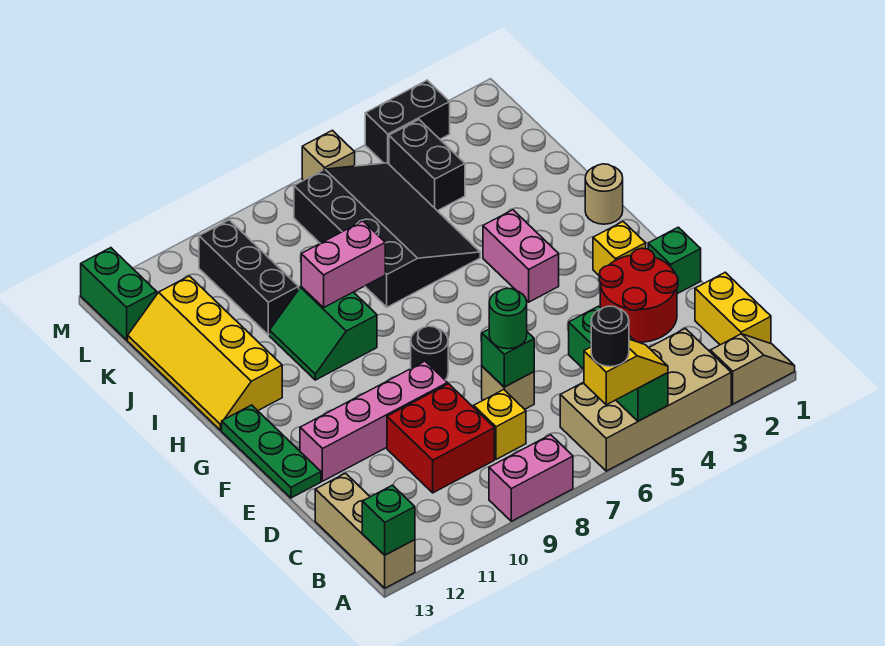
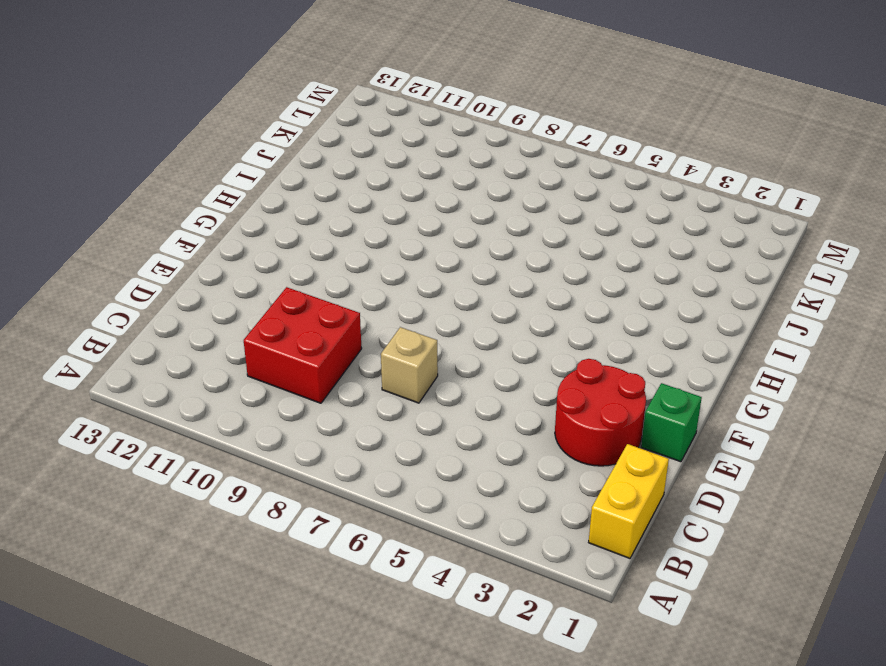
none -> tan 1x2 slope [710,334,795,404]
none -> tan 2x4 brick [560,328,731,471]
none -> pink 1x2 brick [489,435,573,521]
none -> tan 1x3 brick [315,473,415,588]

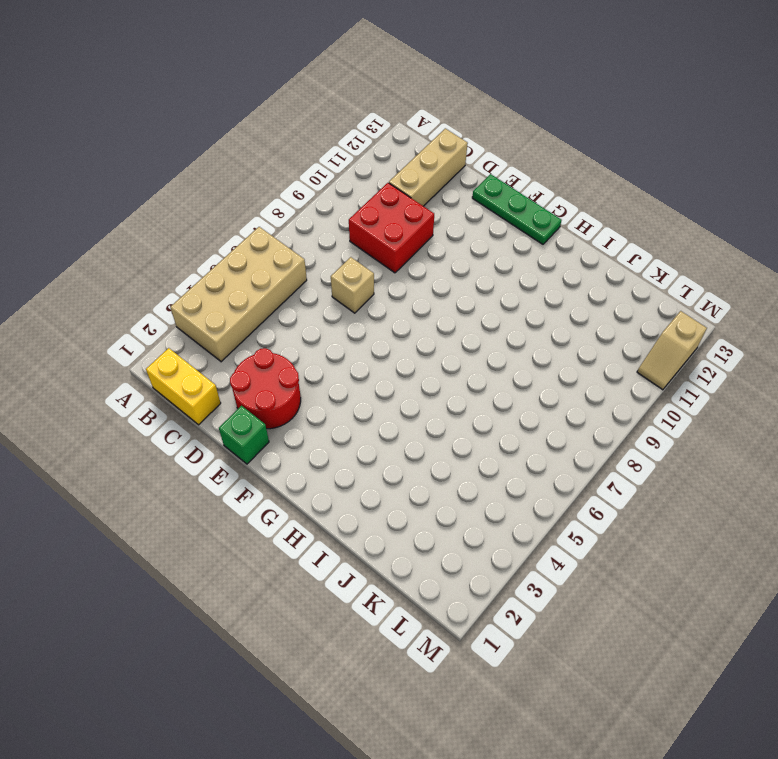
tan 1x3 brick [389,128,468,206] -> tan 1x3 brick turned to [315,473,415,588]
tan 1x2 slope [637,311,707,390] -> tan 1x2 slope moved to [710,334,795,404]
none -> pink 1x2 brick [489,435,573,521]
none -> yellow 1x1 brick [474,390,526,459]
none -> pink 1x4 brick [300,361,448,481]
none -> yellow 1x1 brick [593,222,646,275]

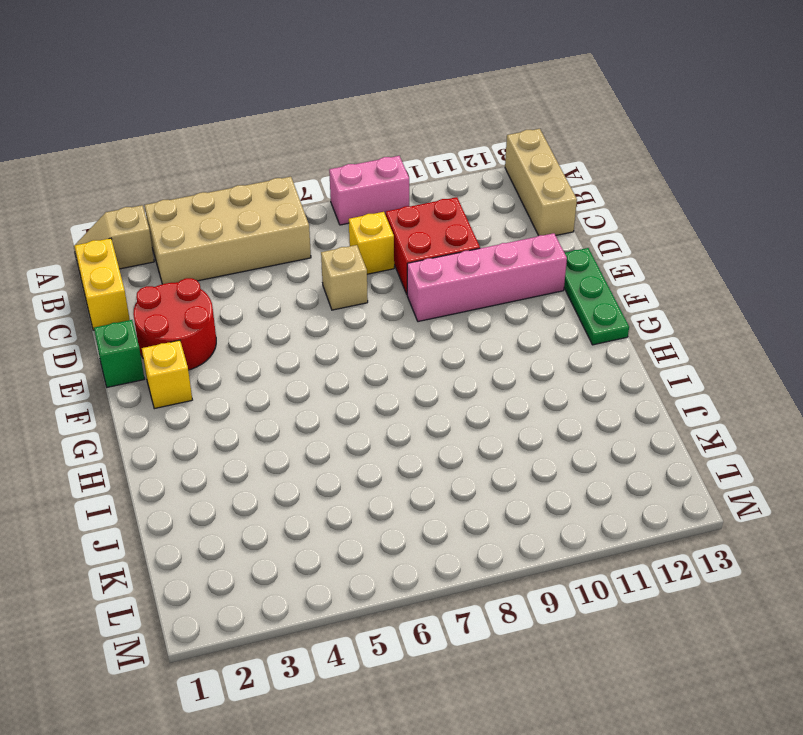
none -> black 1x1 round brick [411,326,448,380]
none -> pink 1x2 brick [483,210,559,302]
none -> tan 1x1 round brick [585,164,623,224]
none -> green 2x2 slope [270,287,377,380]

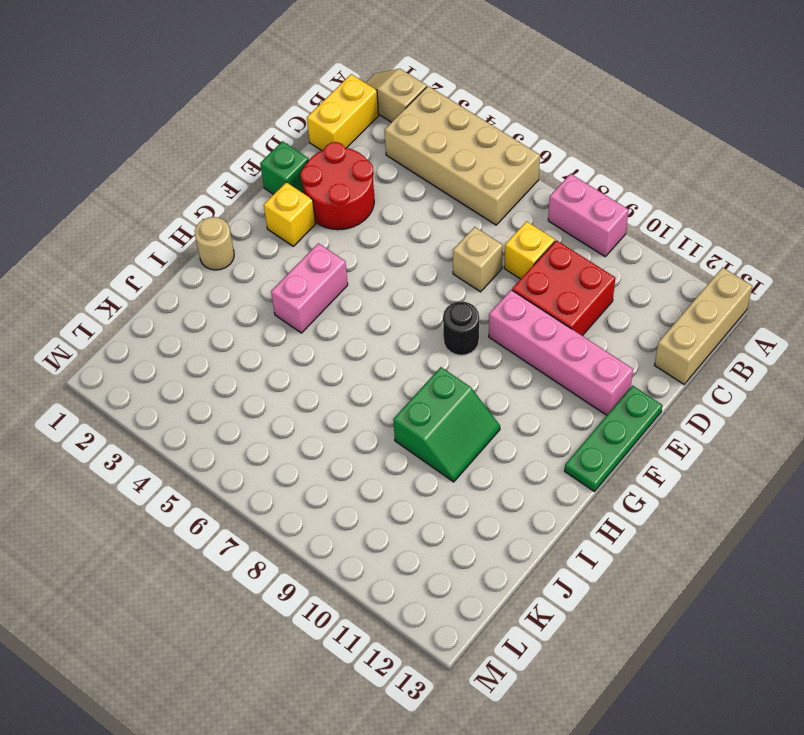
none -> yellow 2x4 slope [128,276,282,430]
none -> black 3x4 slope [294,163,480,307]
none -> black 1x3 brick [199,220,299,335]
none -> black 1x2 brick [389,120,465,211]

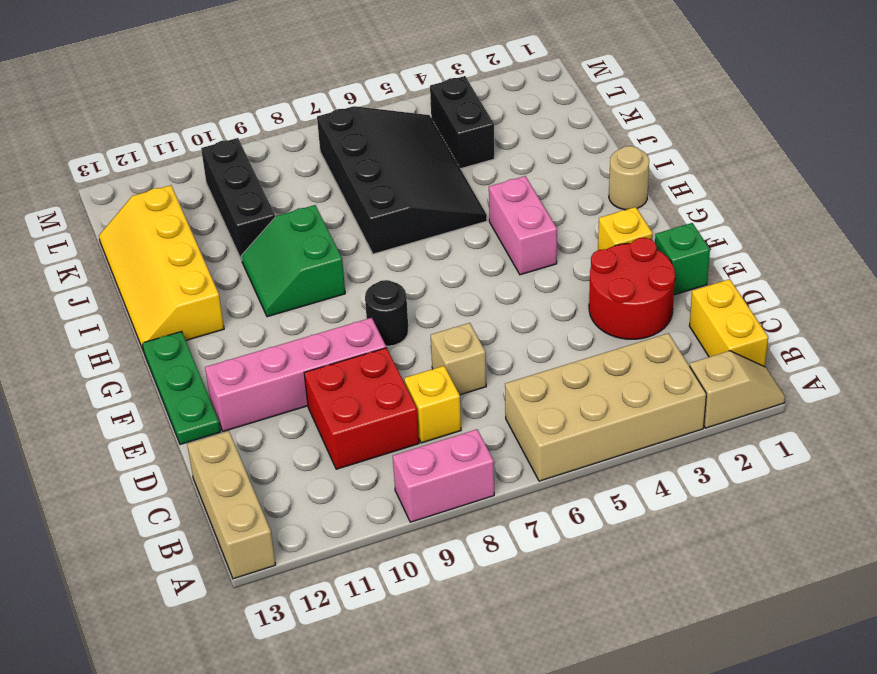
none -> green 1x2 brick [81,248,157,340]
none -> black 1x2 brick [365,80,450,164]
none -> tan 1x1 brick [302,130,355,180]
none -> green 1x3 brick [569,306,668,421]

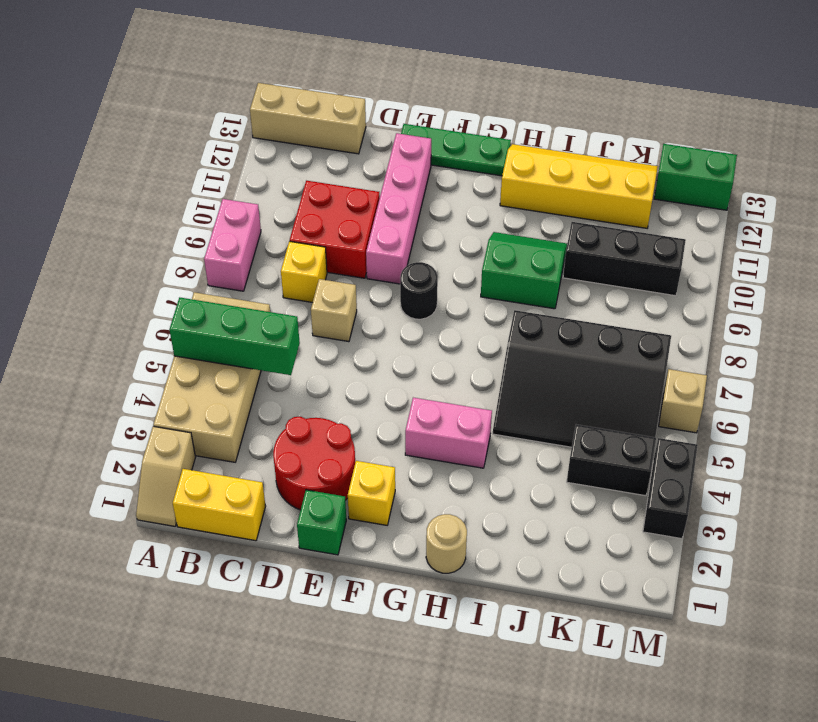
none -> green 1x1 brick [362,485,415,555]
none -> green 1x1 brick [482,329,534,387]
none -> pink 1x2 brick [301,221,385,308]
none -> yellow 1x2 slope [584,339,668,405]

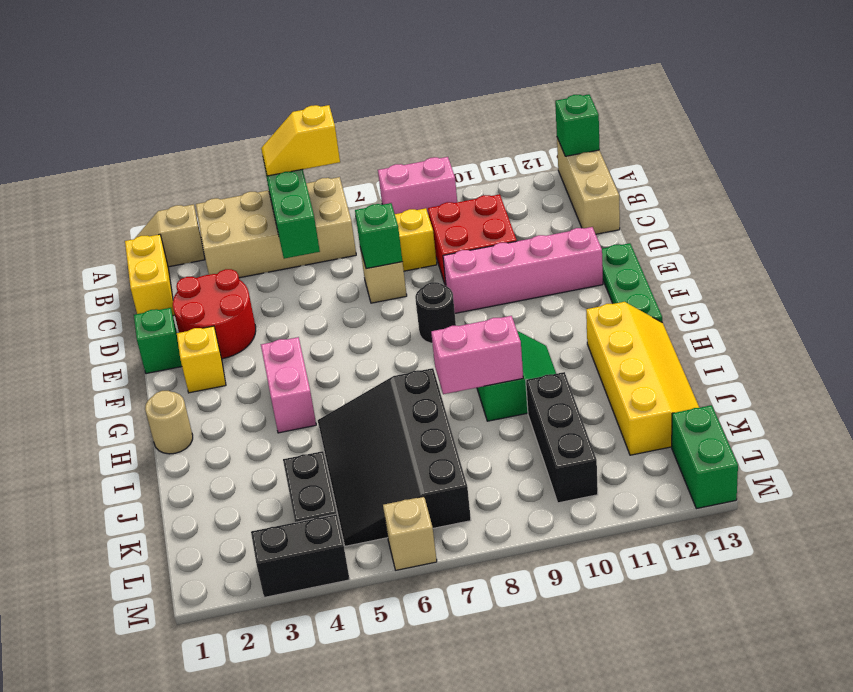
none -> green 1x1 round brick [489,288,527,349]
none -> black 1x1 round brick [591,306,629,367]

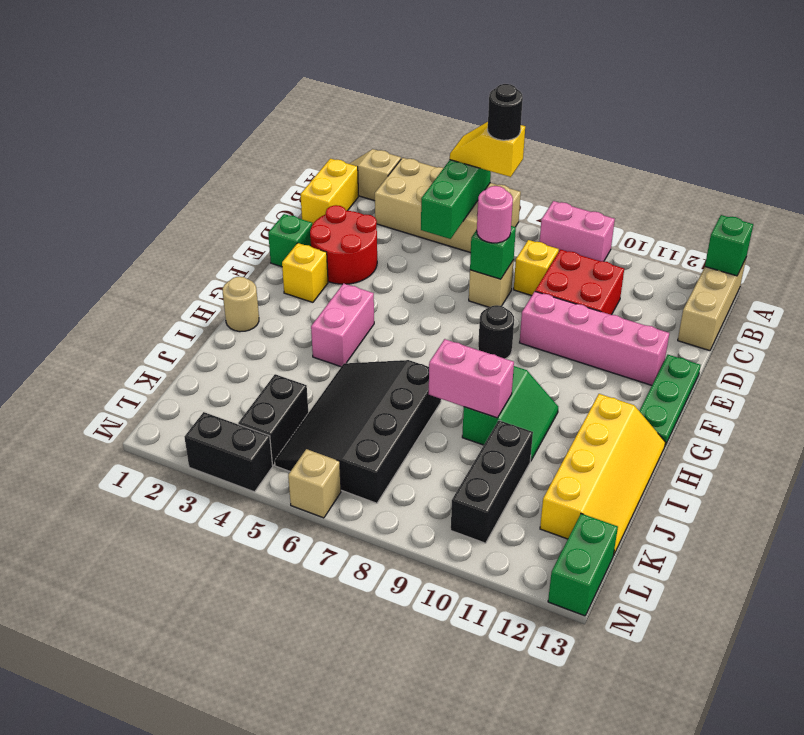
pink 1x1 round brick [477,186,513,243] -> green 1x1 round brick [489,288,527,349]

